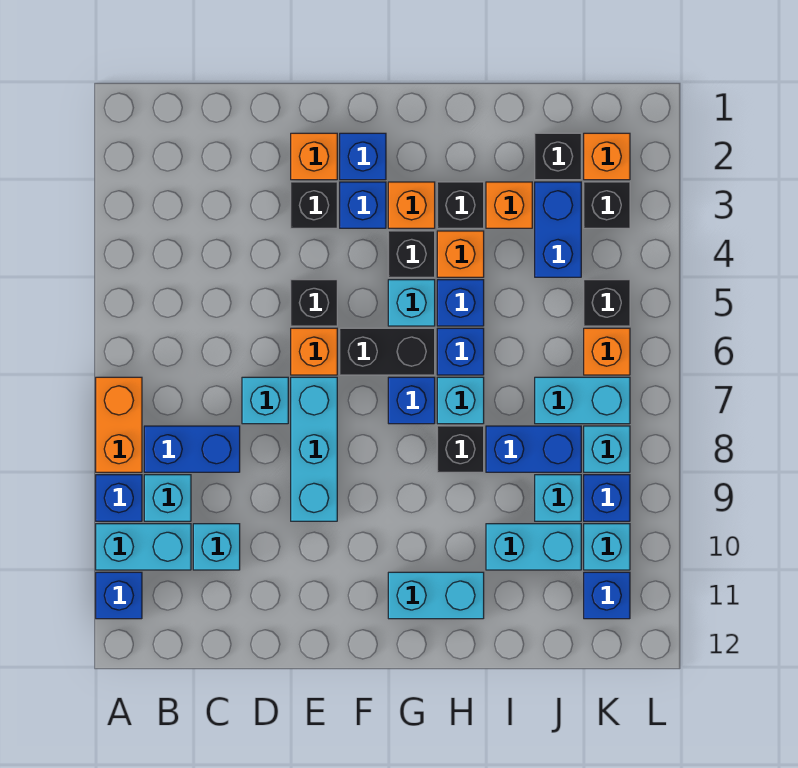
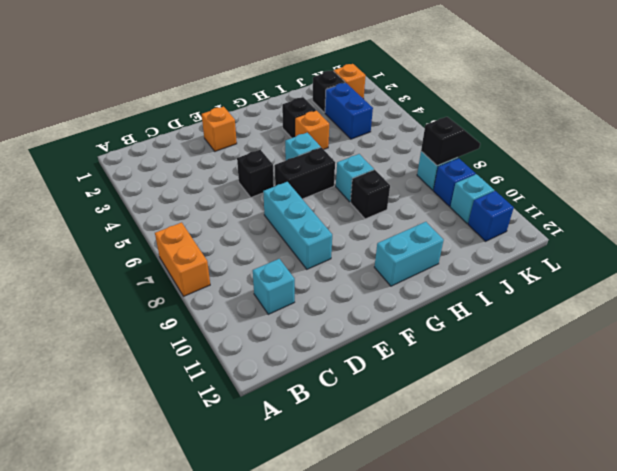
black 1x2 slope [421,117,480,166] -> none
none -> blue 1x1 brick [96,475,142,521]
none -> cyan 1x2 brick [96,524,191,570]
none -> blue 1x1 brick [96,572,142,619]
none -> blue 1x2 brick [144,426,240,472]

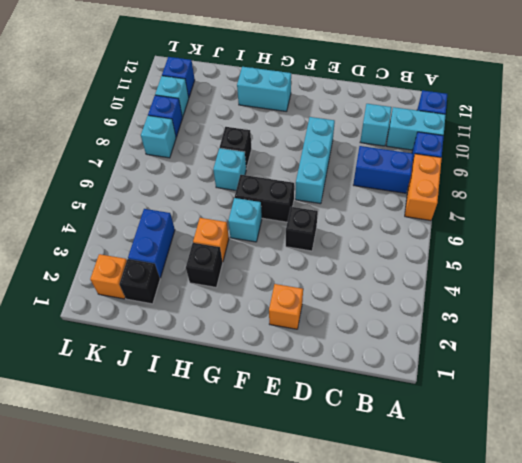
none -> cyan 1x1 brick [144,475,191,521]
none -> cyan 1x1 brick [242,377,288,424]
none -> black 1x1 brick [291,182,337,228]
none -> orange 1x1 brick [291,328,337,375]

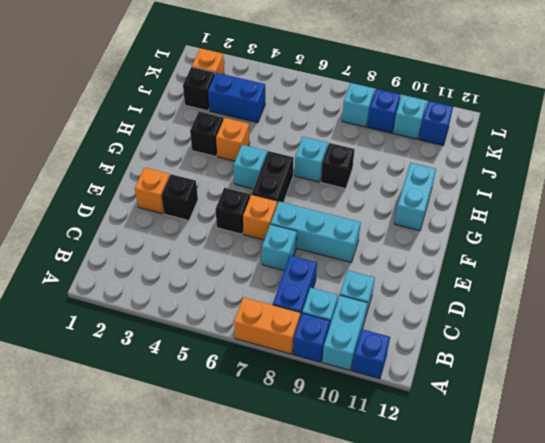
none -> blue 1x1 brick [340,133,386,180]
none -> blue 1x1 brick [340,182,386,228]
none -> orange 1x1 brick [388,182,435,228]
none -> black 1x1 brick [388,231,435,277]

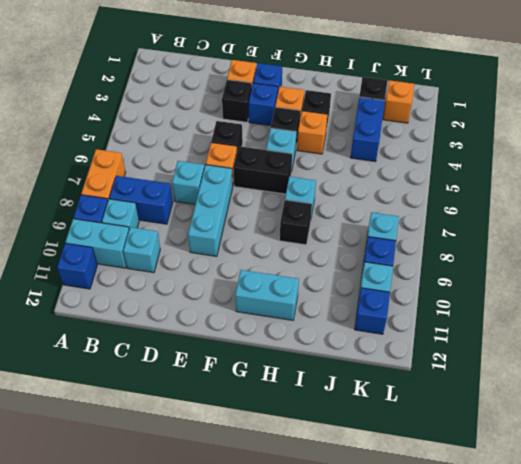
none -> blue 1x1 brick [388,377,435,424]
none -> blue 1x1 brick [437,280,484,326]
none -> blue 1x1 brick [437,328,484,375]
none -> orange 1x1 brick [486,182,532,228]

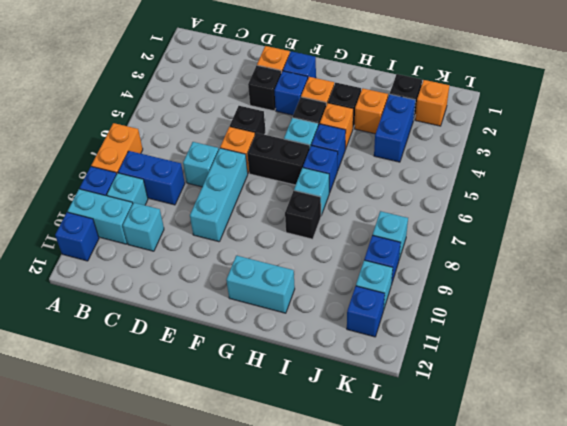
none -> blue 1x1 brick [388,377,435,424]
none -> blue 1x2 brick [486,426,581,472]
none -> cyan 1x2 brick [486,524,581,570]
none -> cyan 1x2 brick [535,377,630,424]

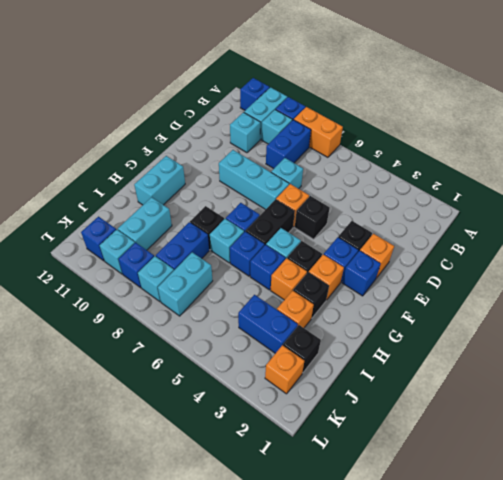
none -> cyan 1x1 brick [535,475,581,521]
none -> black 1x1 brick [584,182,630,228]
none -> black 1x1 brick [584,280,630,326]
none -> orange 1x1 brick [584,328,630,375]

